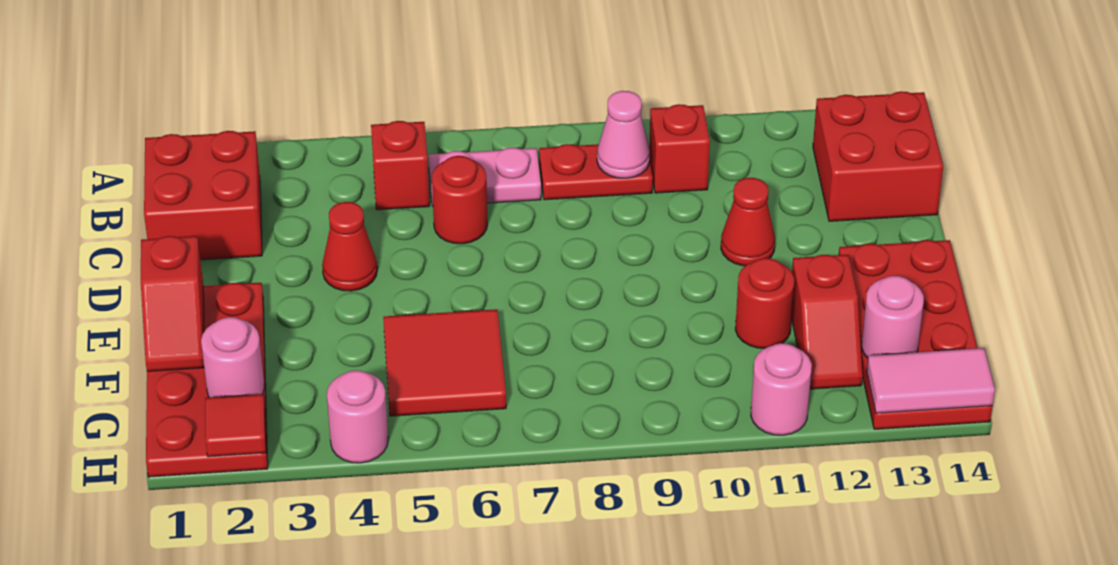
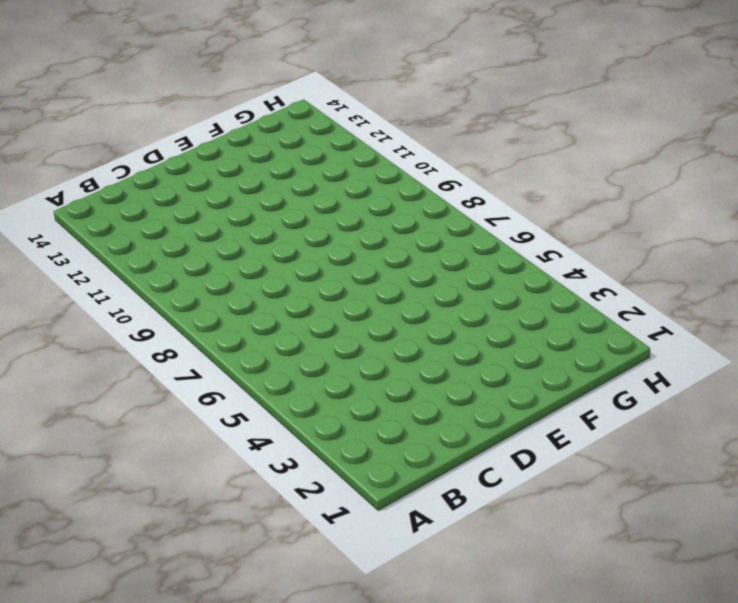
none -> red 2x2 brick [144,131,262,260]
none -> red 1x1 brick [371,121,429,210]
none -> pink 1x2 plate [429,148,541,206]

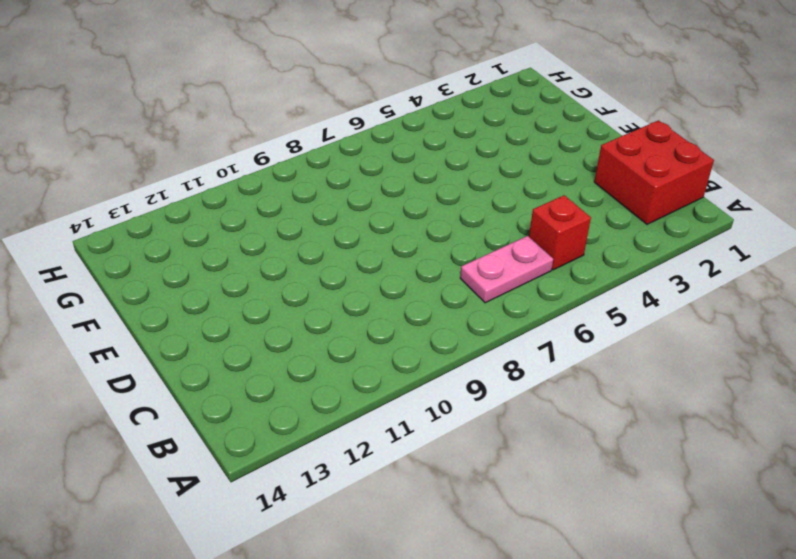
none -> red 1x2 plate [539,144,653,200]
none -> red 1x1 brick [649,104,710,193]
none -> red 2x2 brick [813,91,943,221]

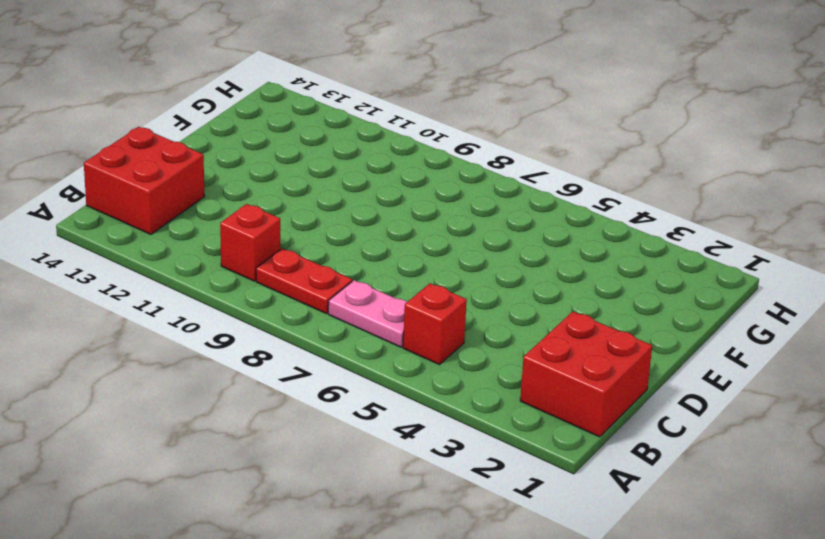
none -> red 1x1 round brick [432,156,487,244]
none -> red 1x1 cone [322,202,377,291]
none -> red 1x1 cone [721,178,775,266]

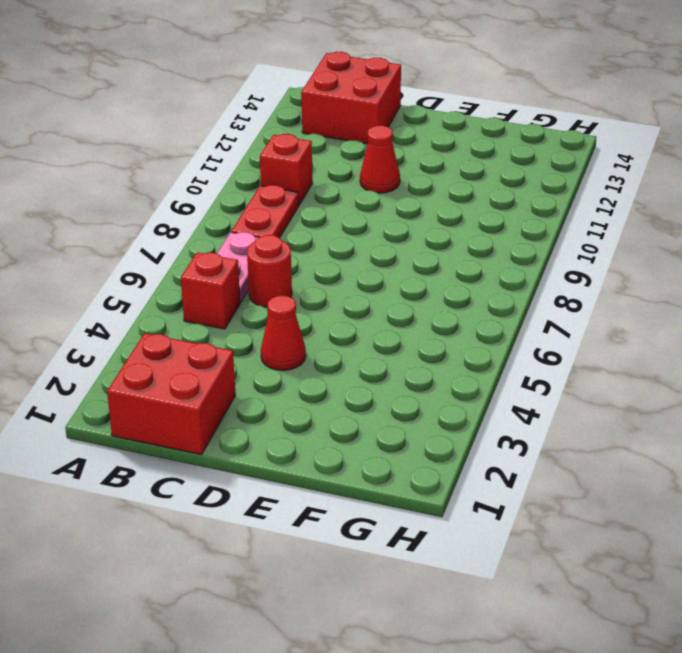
none -> red 2x4 plate [146,283,268,477]
none -> red 2x4 plate [839,240,992,429]
none -> red 2x2 tile [383,309,506,416]

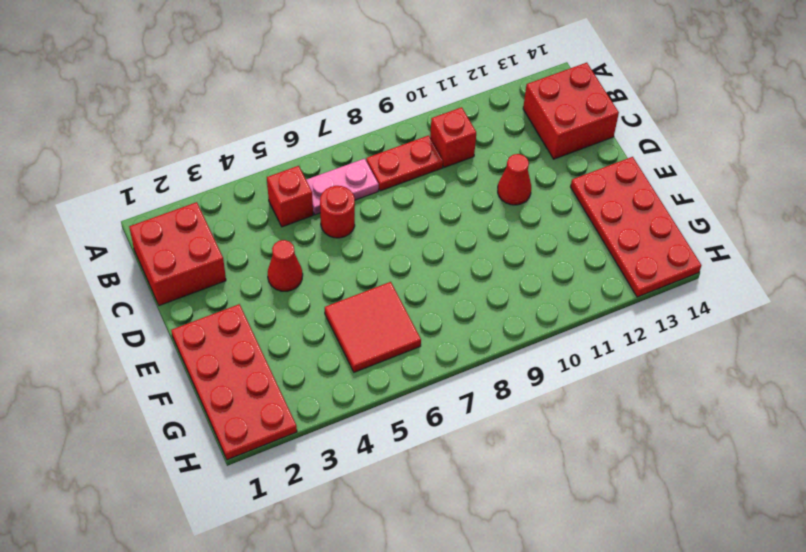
none -> red 1x1 round brick [735,258,794,348]
none -> red 1x2 slope [792,255,863,389]
none -> pink 1x1 round brick [327,370,388,463]

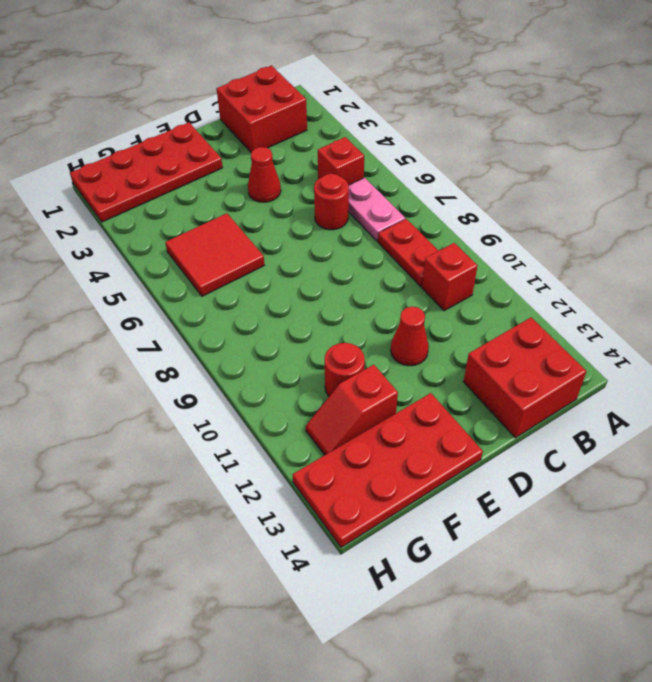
none -> pink 1x1 round brick [327,370,388,463]
none -> pink 1x1 round brick [751,343,812,435]
none -> pink 1x1 cone [597,91,650,178]

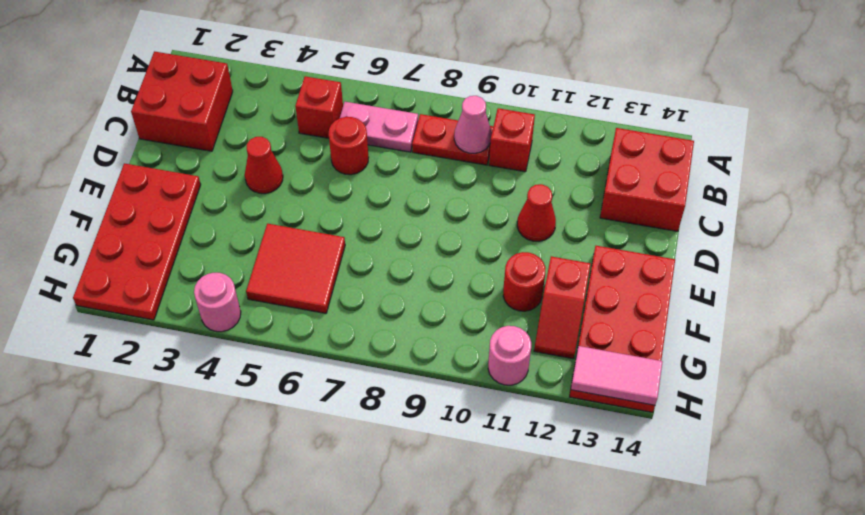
none -> red 1x2 slope [141,236,204,371]
none -> pink 1x1 round brick [201,317,264,397]
none -> pink 1x1 round brick [862,276,924,358]

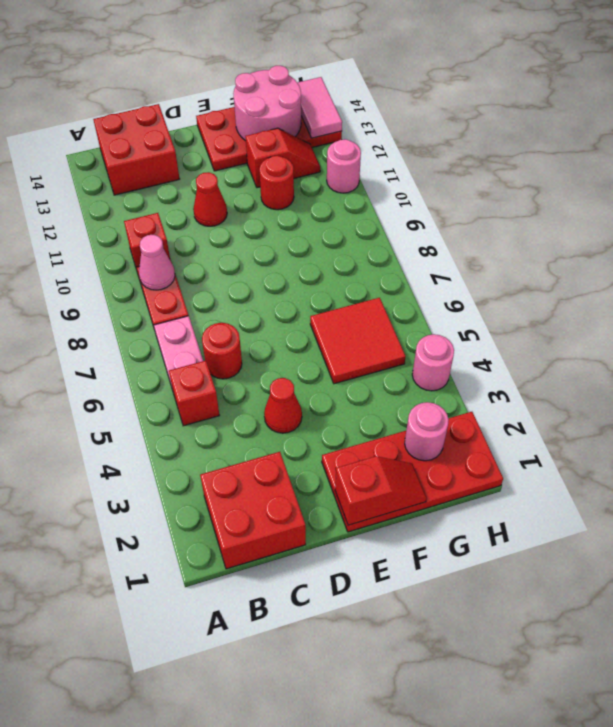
pink 2x2 round brick [233,66,301,141] -> pink 1x1 round brick [862,276,924,358]
none -> red 1x1 tile [205,394,266,457]

